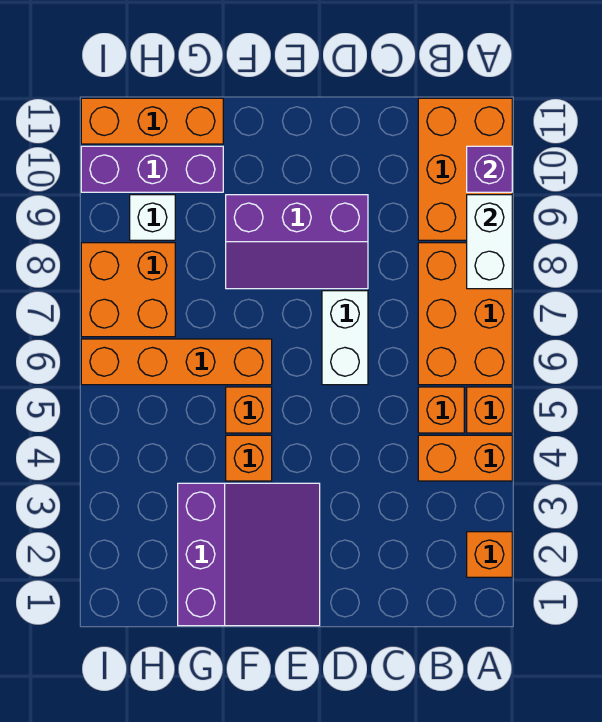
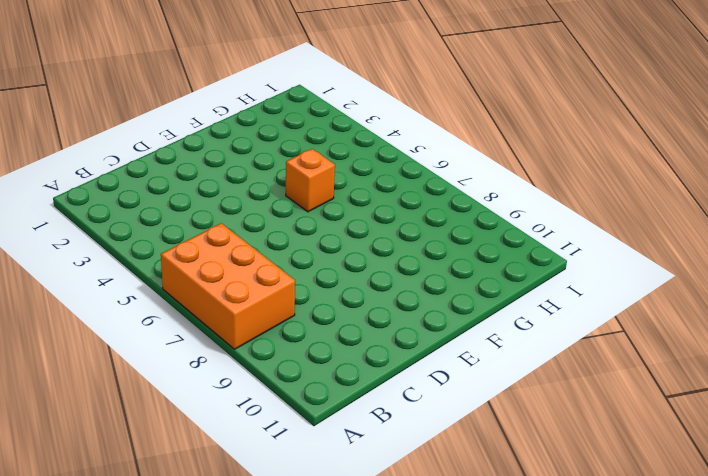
none -> orange 1x1 brick [467,532,512,577]
none -> orange 1x2 brick [418,435,512,481]
none -> orange 1x1 brick [467,387,512,433]

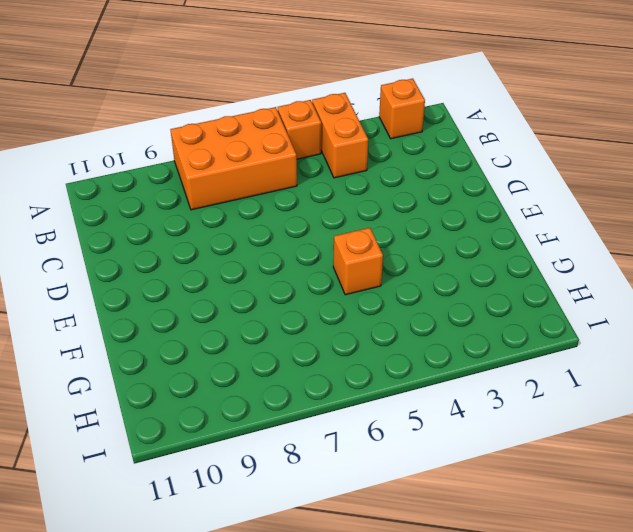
none -> orange 2x3 brick [418,98,512,240]
none -> orange 1x1 brick [418,387,464,433]
none -> white 1x2 brick [322,291,368,385]

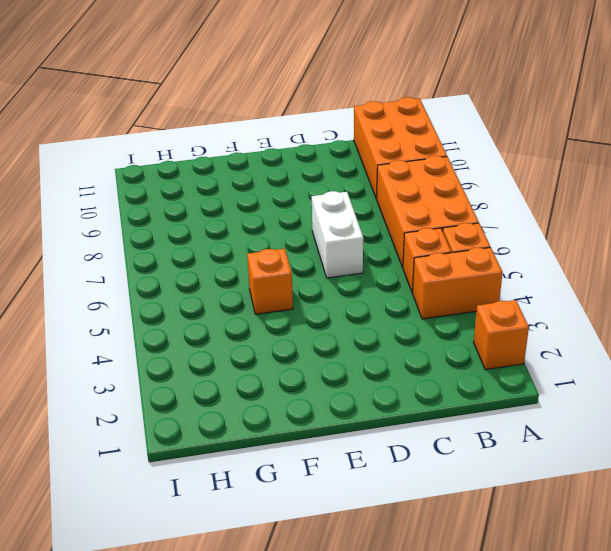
none -> purple 2x3 slope [226,195,368,289]
none -> purple 3x3 slope [178,483,320,626]
none -> orange 1x1 brick [226,435,272,481]

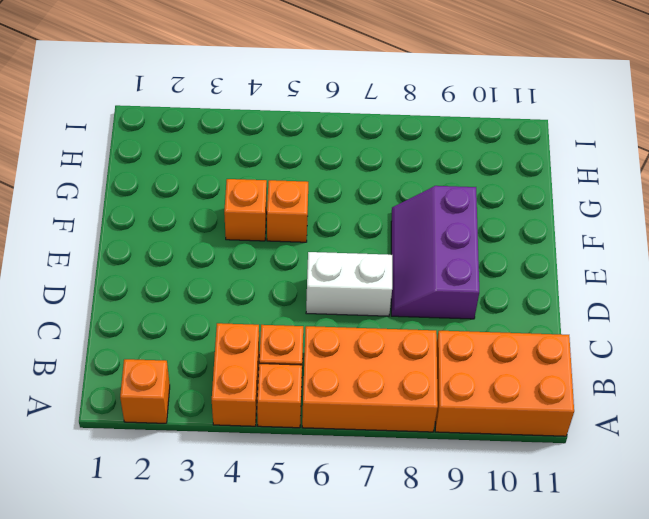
none -> purple 3x3 slope [178,483,320,626]
none -> orange 1x4 brick [81,339,272,385]
none -> purple 1x3 brick [81,146,223,192]

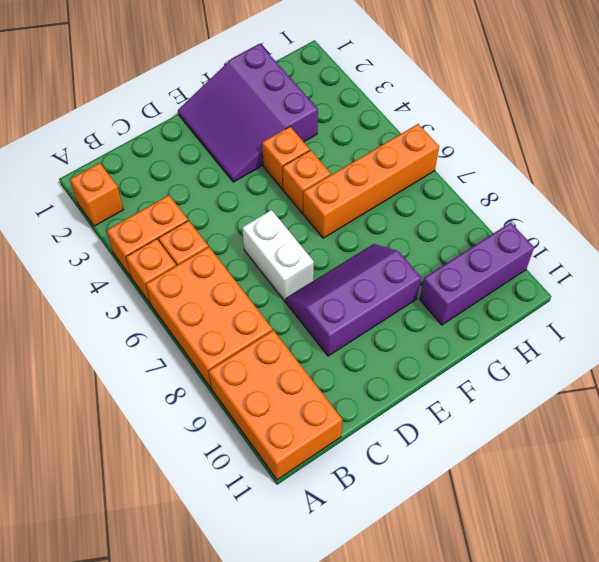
none -> orange 1x3 brick [81,98,223,144]
none -> orange 2x2 brick [81,243,175,337]
none -> white 1x1 brick [130,195,175,240]

